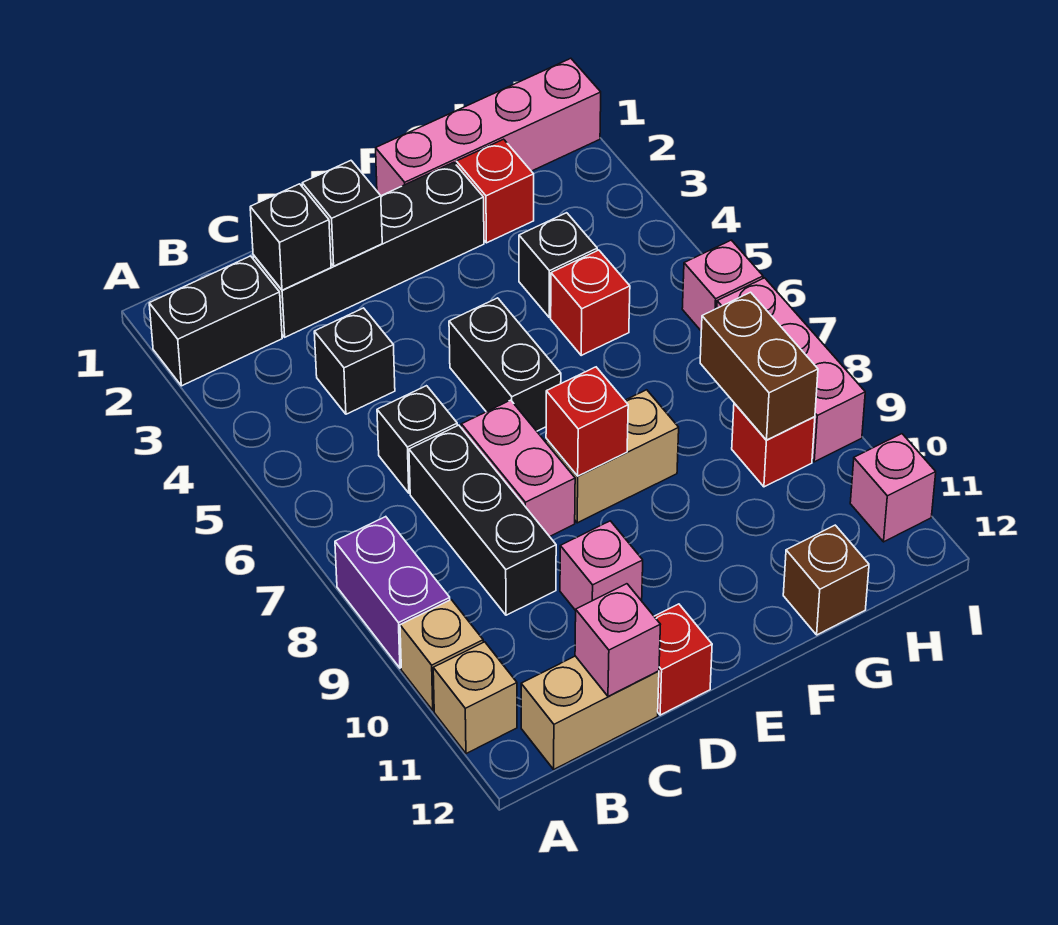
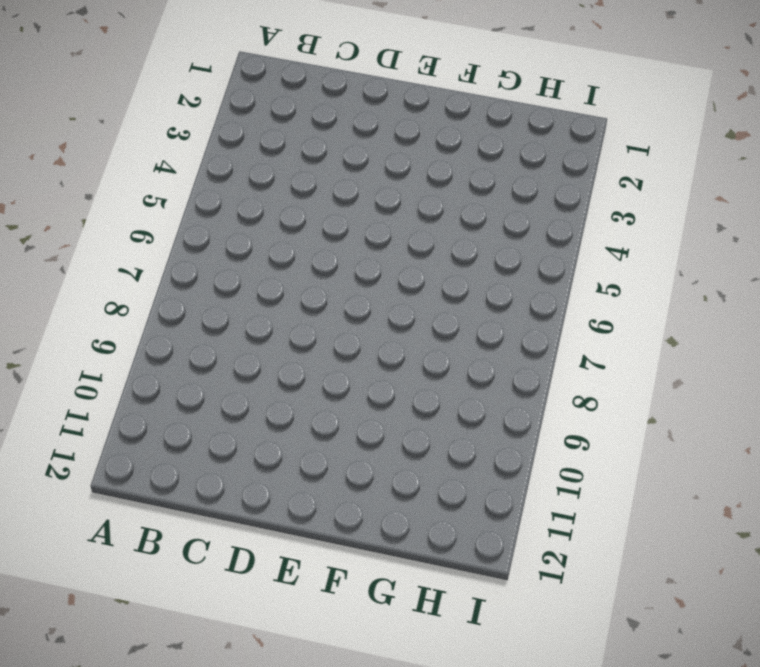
none -> black 1x2 brick [149,256,282,386]
none -> purple 1x2 brick [335,517,450,668]
none -> tan 1x1 brick [400,600,483,710]

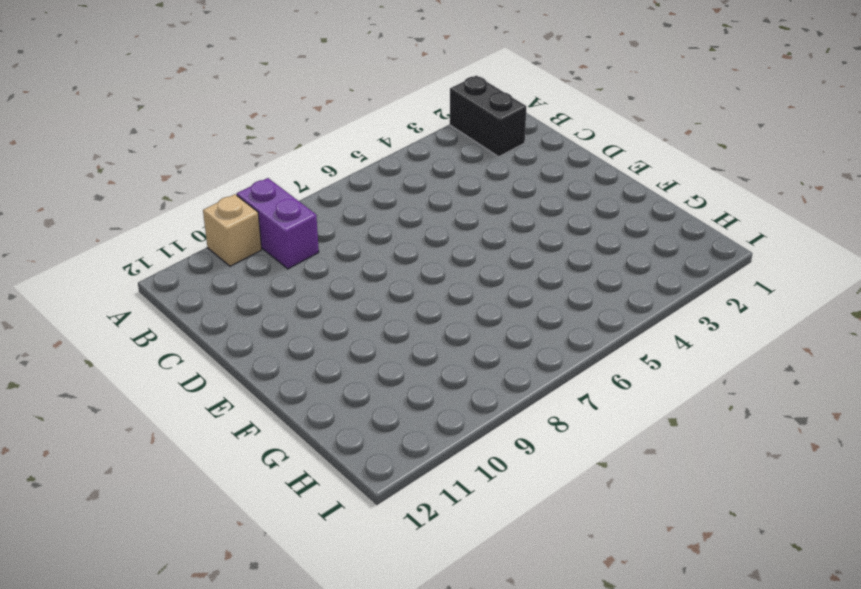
purple 1x2 brick [237,178,319,269] -> purple 1x2 brick turned to [335,517,450,668]
none -> tan 1x1 brick [433,642,517,754]
none -> tan 1x2 brick [521,656,659,769]
none -> black 1x4 brick [253,162,484,337]

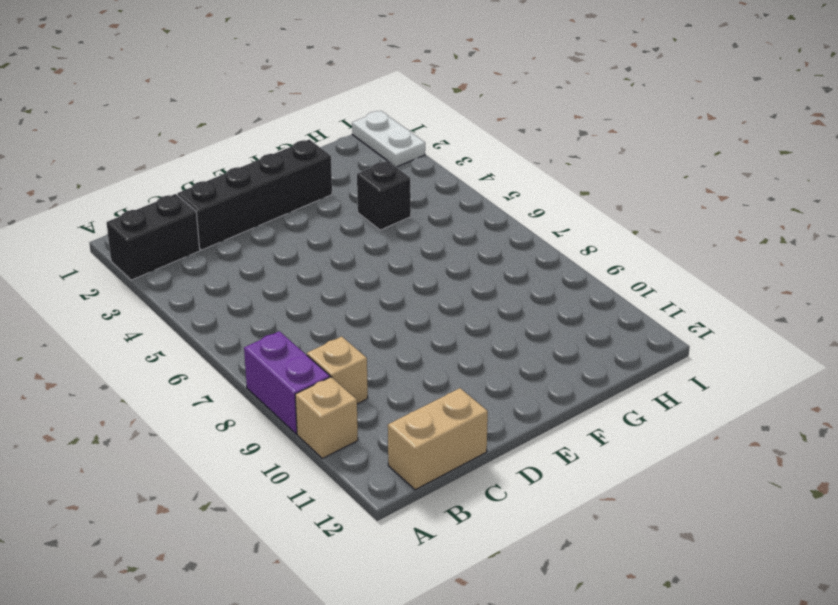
tan 1x1 brick [307,336,368,404] -> tan 1x1 brick moved to [433,642,517,754]
white 1x2 plate [352,111,425,167] -> pink 1x4 brick [376,58,601,196]
none -> black 1x1 brick [314,308,395,414]
none -> black 1x1 brick [377,386,457,493]
none -> black 1x3 brick [409,425,556,615]

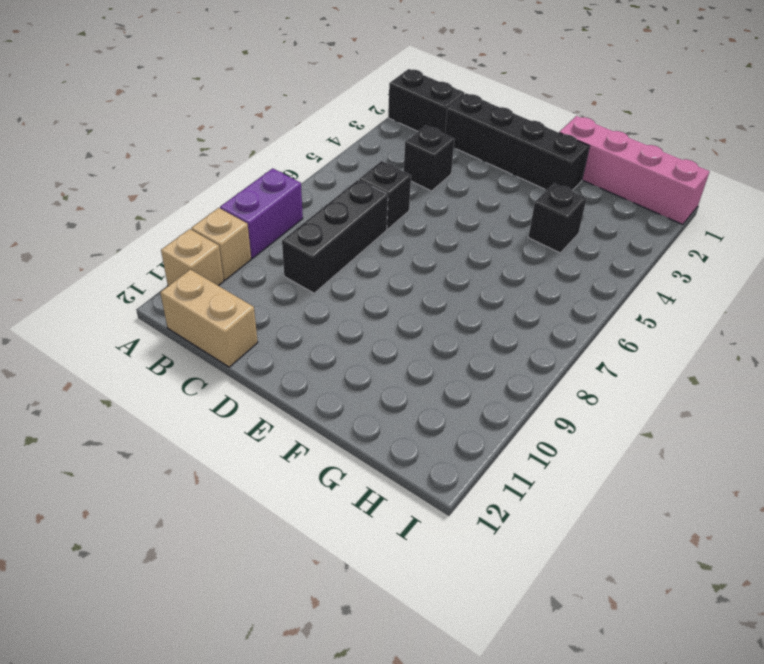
none -> pink 1x2 brick [461,400,575,536]
none -> pink 1x1 brick [560,521,643,610]
none -> red 1x1 brick [654,604,712,715]

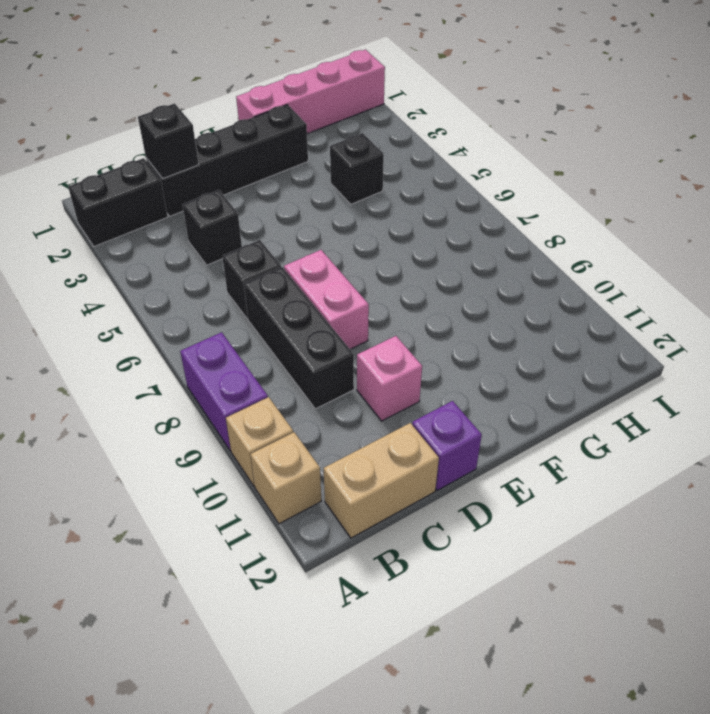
purple 1x1 brick [412,401,482,490] -> red 1x1 brick [654,604,712,715]
none -> black 1x2 brick [449,298,561,431]
none -> tan 1x2 brick [546,390,679,523]
none -> red 1x1 brick [456,139,534,243]

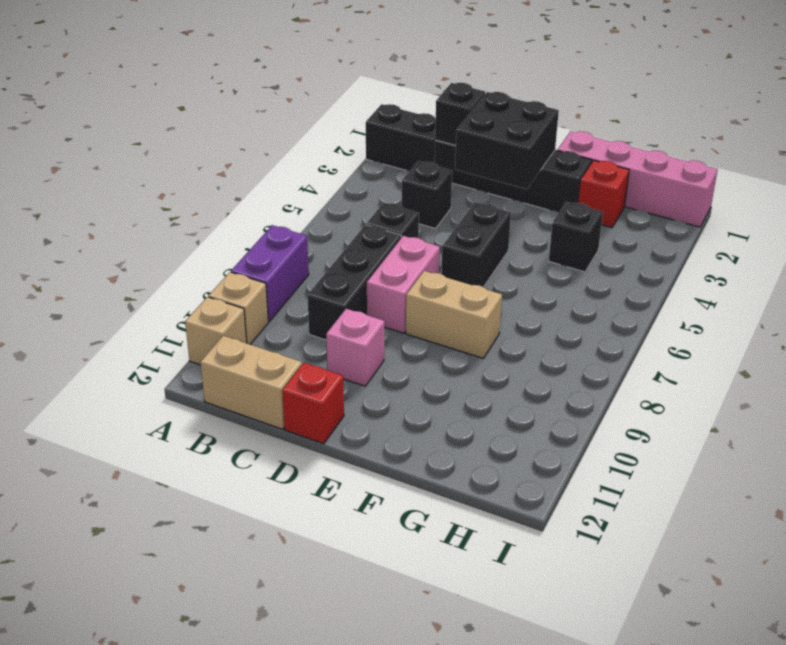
black 2x2 brick [455,92,559,189] -> black 1x1 brick [302,161,382,266]
none -> red 1x1 brick [551,250,630,355]
none -> brown 1x1 brick [783,525,869,635]
none -> red 1x1 brick [732,403,815,487]

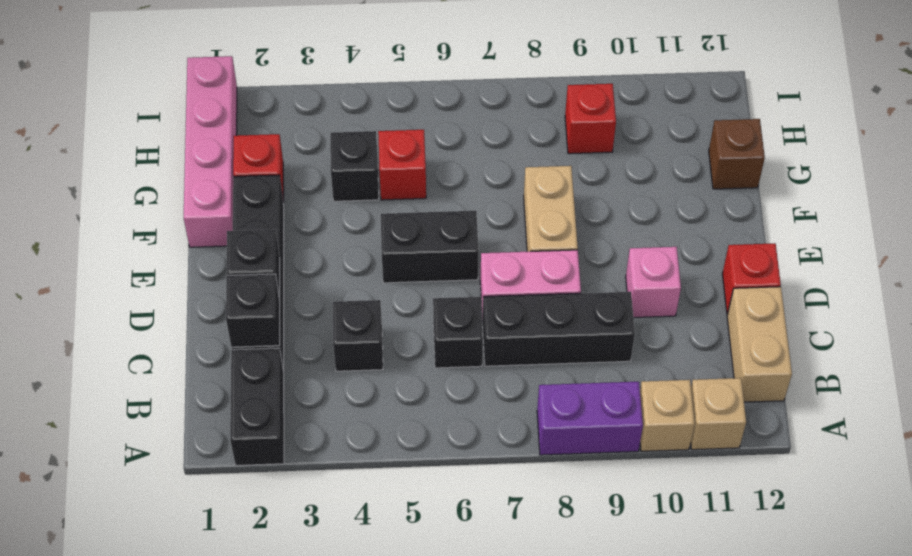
none -> pink 1x1 brick [682,240,763,330]
none -> pink 1x3 brick [717,278,865,462]
none -> pink 1x1 brick [850,434,936,542]

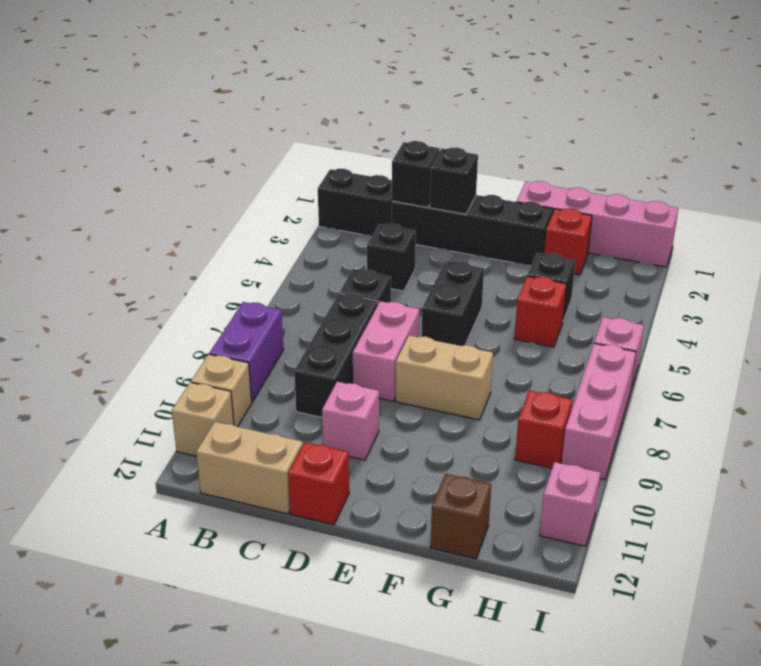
none -> pink 1x1 brick [575,584,660,696]
none -> red 1x1 brick [546,367,628,476]
none -> brown 1x2 brick [700,292,818,440]

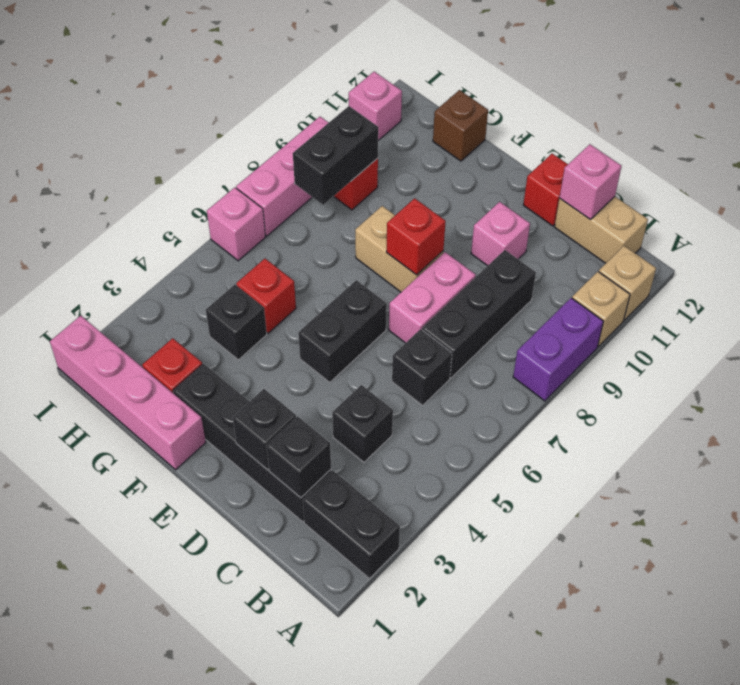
black 1x2 brick [293,106,378,205] -> brown 1x2 brick [700,292,818,440]

